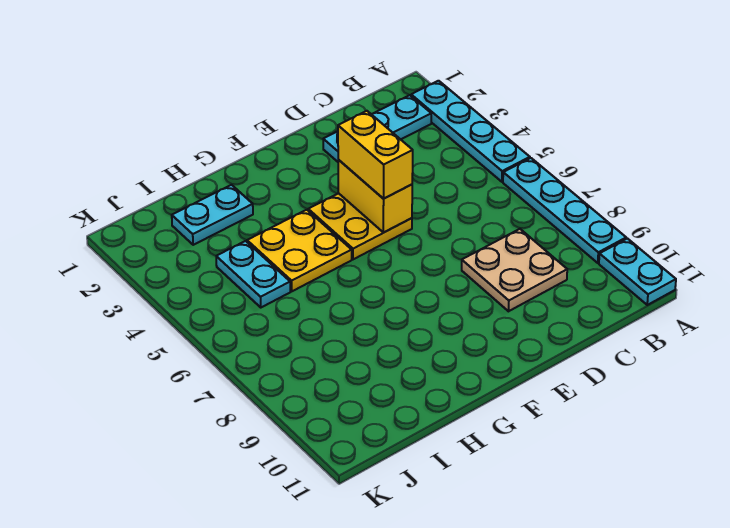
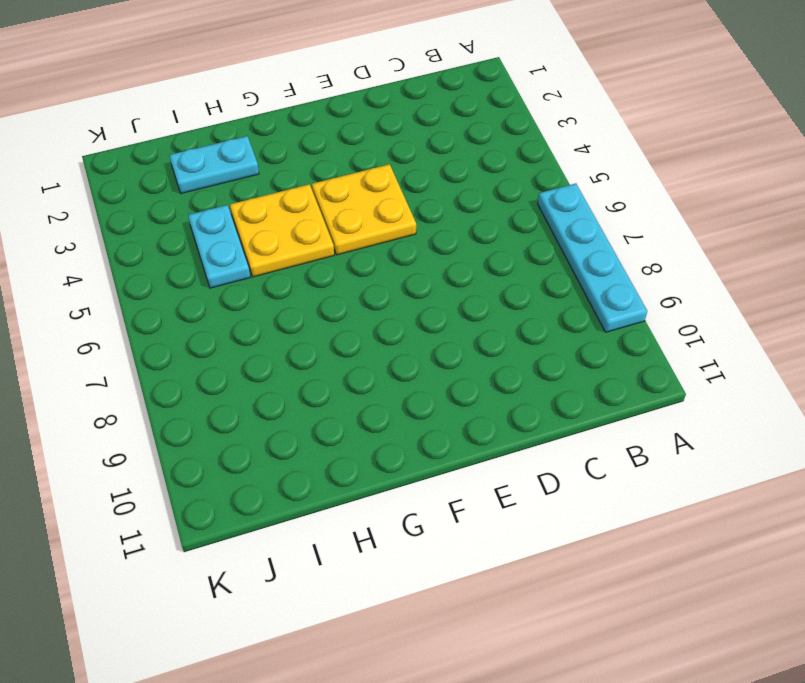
none -> cyan 1x4 plate [411,81,530,182]
none -> cyan 1x2 plate [599,239,676,305]

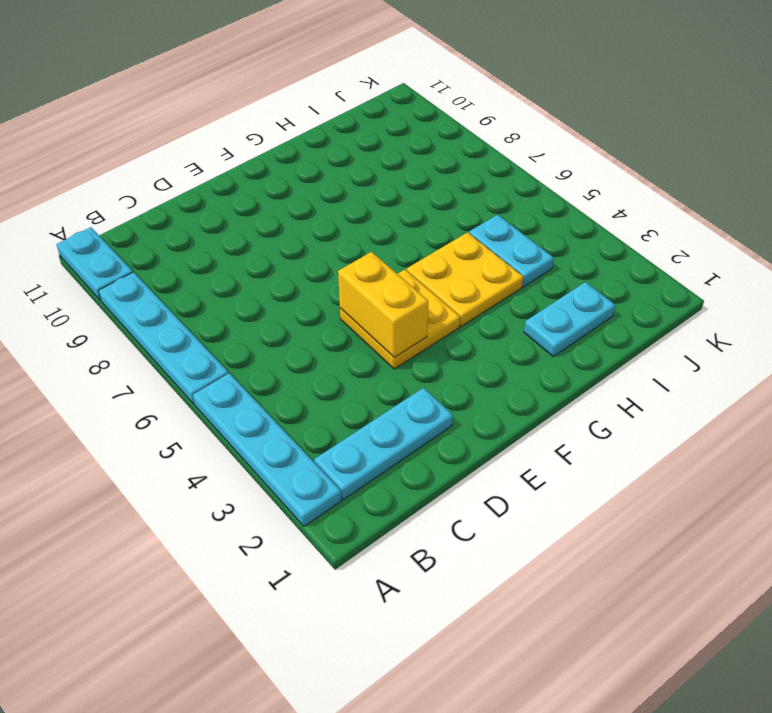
none -> tan 2x2 plate [462,229,567,311]
none -> yellow 1x2 brick [338,111,413,198]

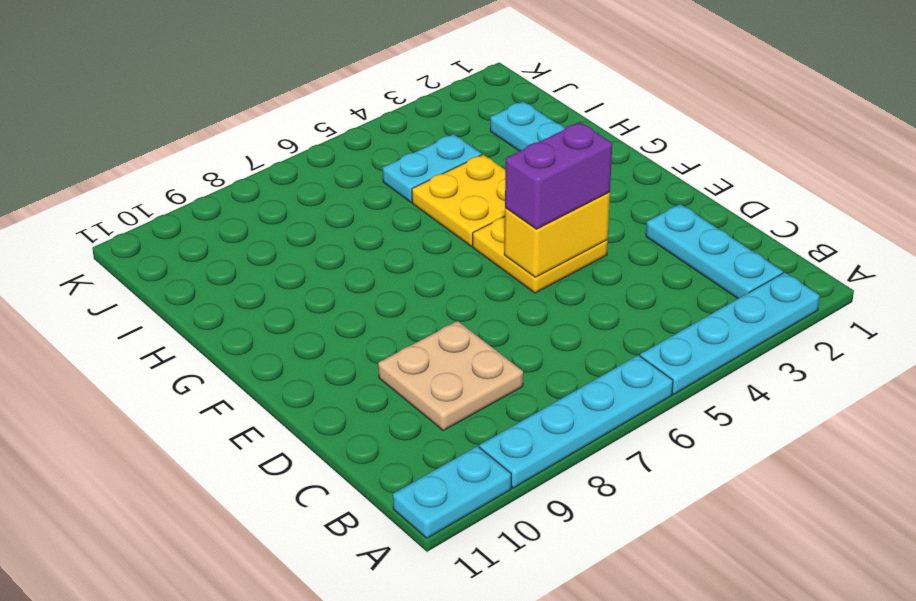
purple 1x2 brick [505,122,612,229] -> yellow 1x2 brick [338,111,413,198]

